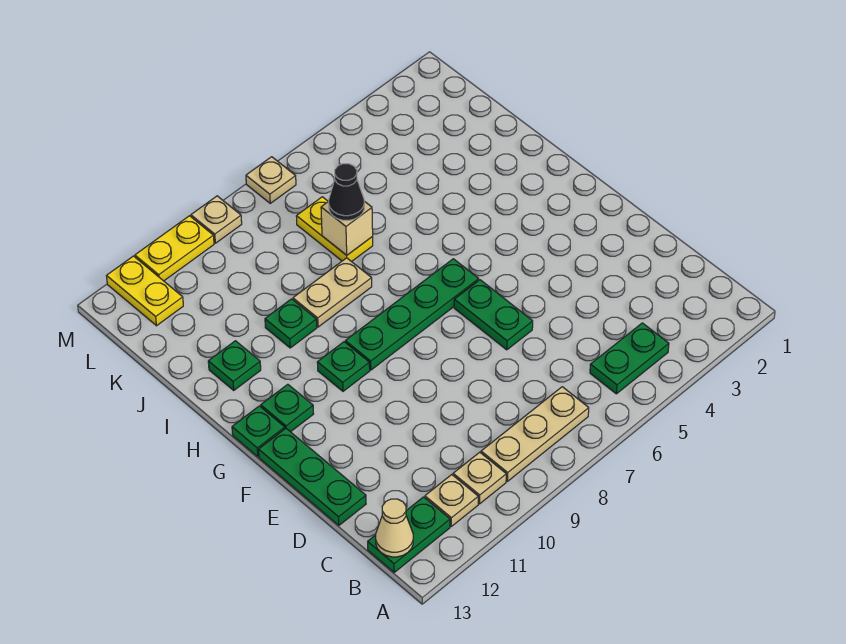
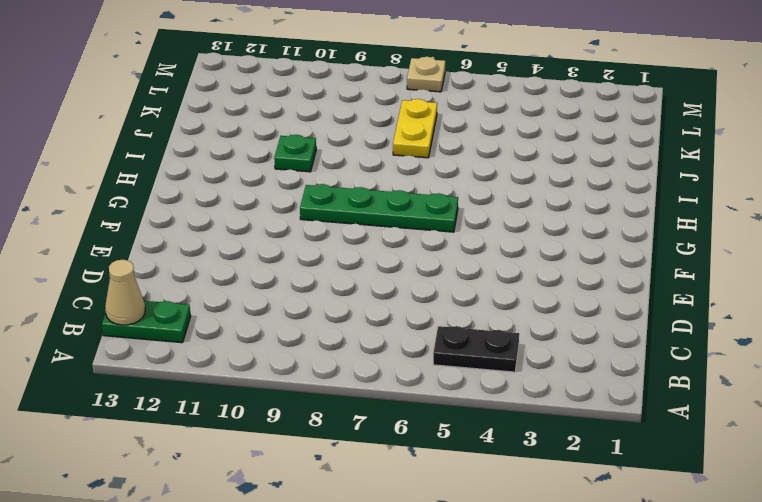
black 1x2 plate [433,326,519,372] -> green 1x2 plate [590,323,669,394]
none -> tan 1x3 plate [481,387,589,481]
none -> tan 1x1 plate [453,452,506,504]
none -> tan 1x1 plate [425,475,478,526]

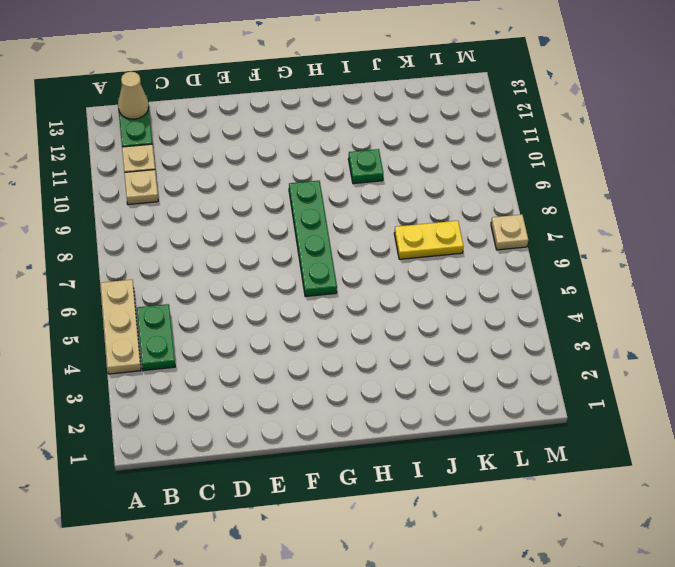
tan 1x3 plate [100,280,141,374] -> tan 1x3 plate moved to [481,387,589,481]
none -> green 1x3 plate [259,428,366,525]
none -> green 1x2 plate [454,280,533,350]
none -> green 1x1 plate [317,342,370,391]

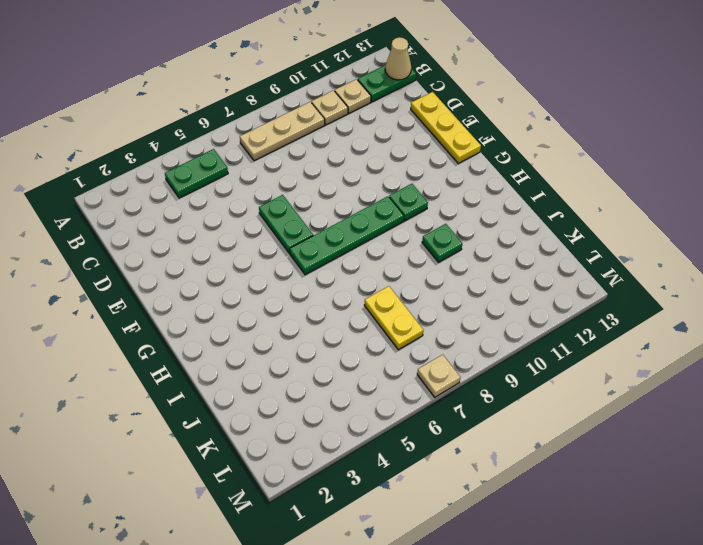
yellow 1x3 plate [411,92,481,163] -> green 1x3 plate [259,428,366,525]
none -> green 1x1 plate [261,384,314,432]
none -> green 1x1 plate [232,406,285,457]
none -> tan 1x2 plate [293,258,372,327]

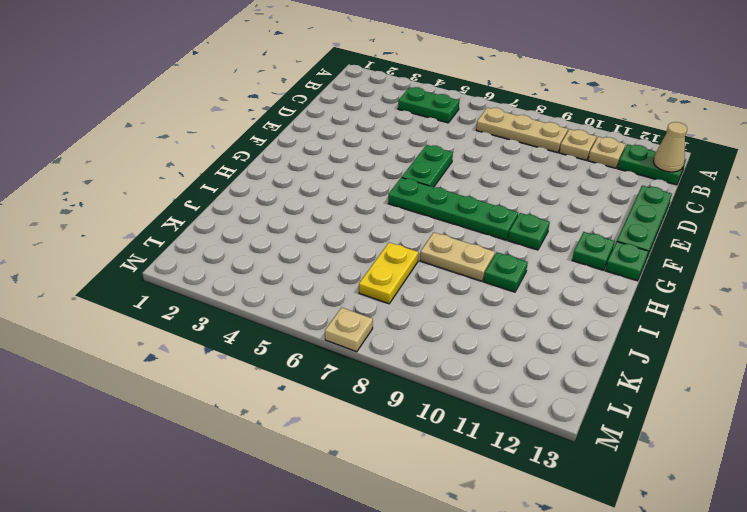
none -> green 1x1 plate [208,341,261,390]
none -> yellow 1x2 plate [107,256,183,326]
none -> tan 1x1 plate [191,196,242,243]

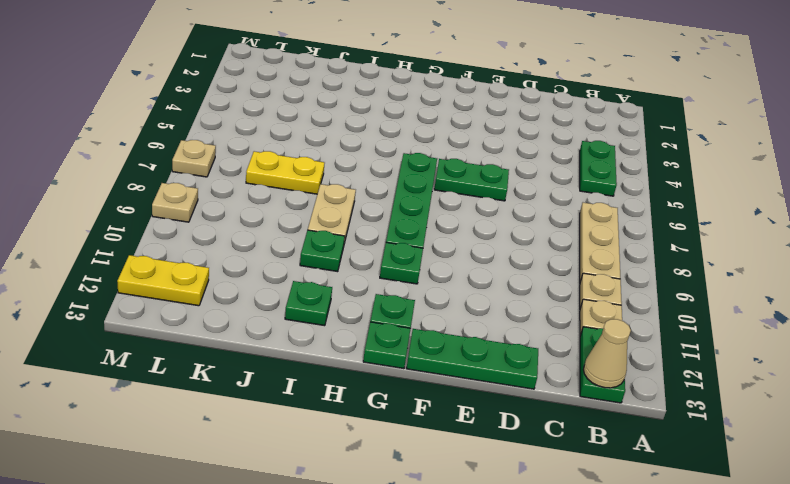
none -> yellow 1x2 plate [135,216,214,281]
none -> tan 1x1 brick [321,201,373,255]
none -> black 1x1 cone [329,164,364,220]

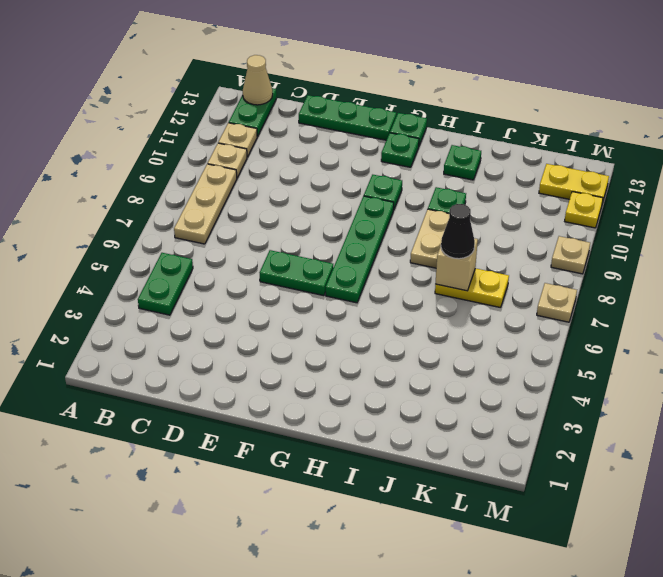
yellow 1x1 plate [565,192,603,228] -> yellow 1x2 plate [135,216,214,281]

